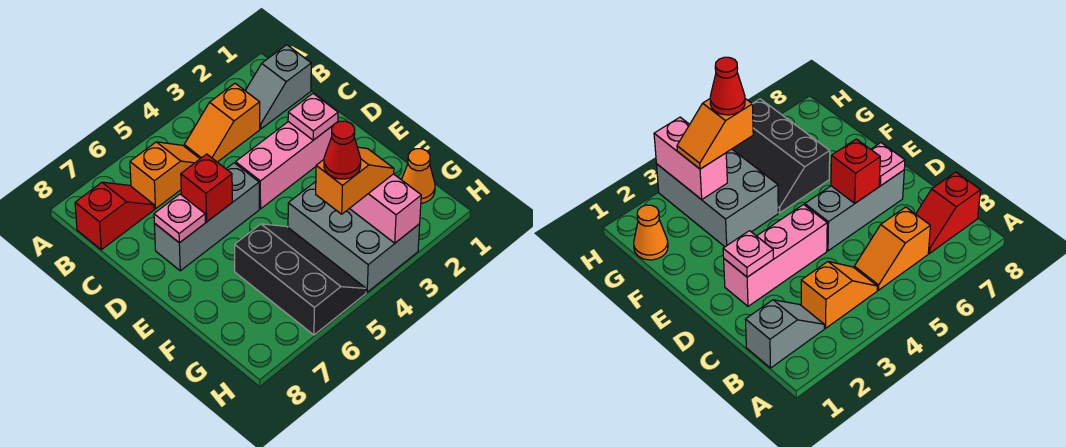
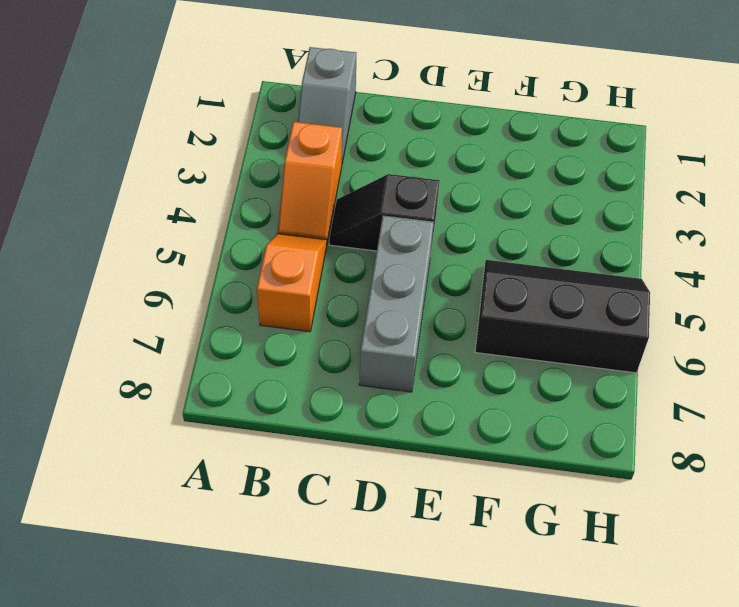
black 1x2 slope [329,174,440,251] -> pink 1x3 brick [235,122,333,209]
none -> red 1x2 slope [75,182,154,250]
none -> grey 2x3 brick [288,182,420,292]
none -> orange 1x1 cone [402,149,435,203]

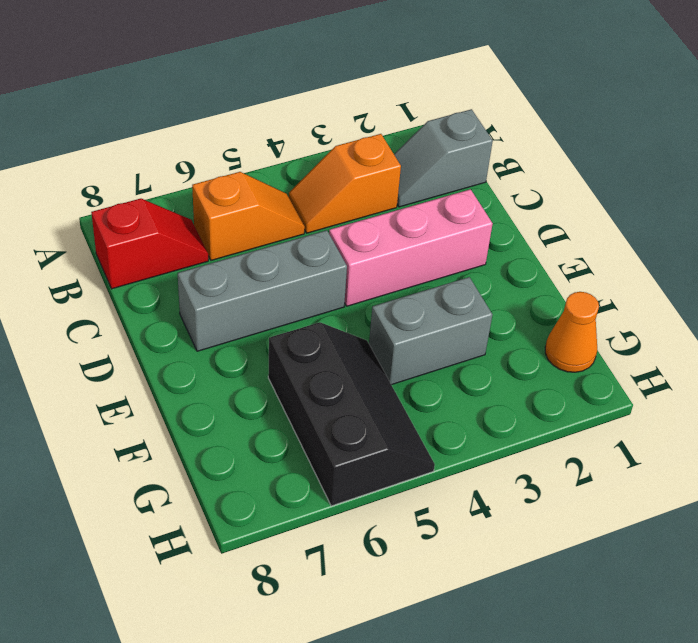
grey 1x2 brick [369,277,492,385] -> grey 2x3 brick [288,182,420,292]
none -> pink 1x1 plate [288,94,338,140]
none -> red 1x1 brick [181,154,232,222]
none -> pink 1x1 plate [154,194,205,243]

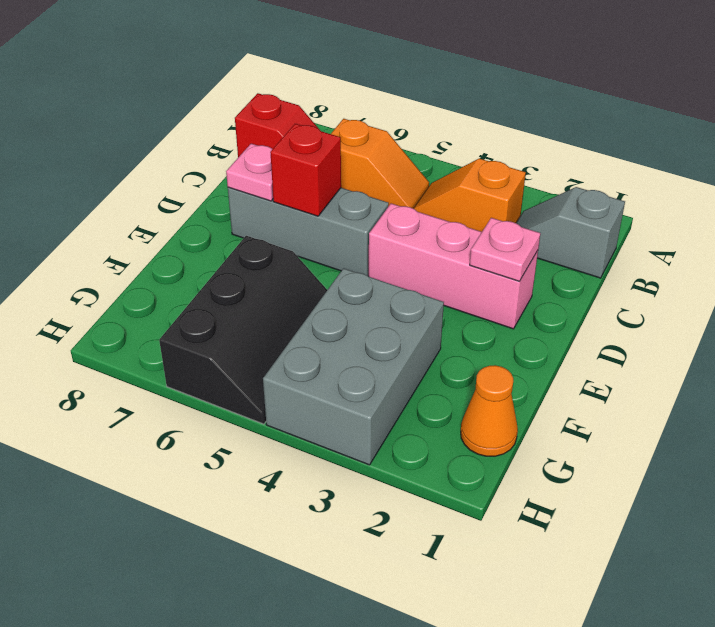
none -> pink 1x2 brick [349,174,421,243]
none -> orange 1x2 slope [316,147,394,214]
none -> red 1x1 cone [324,121,361,179]

